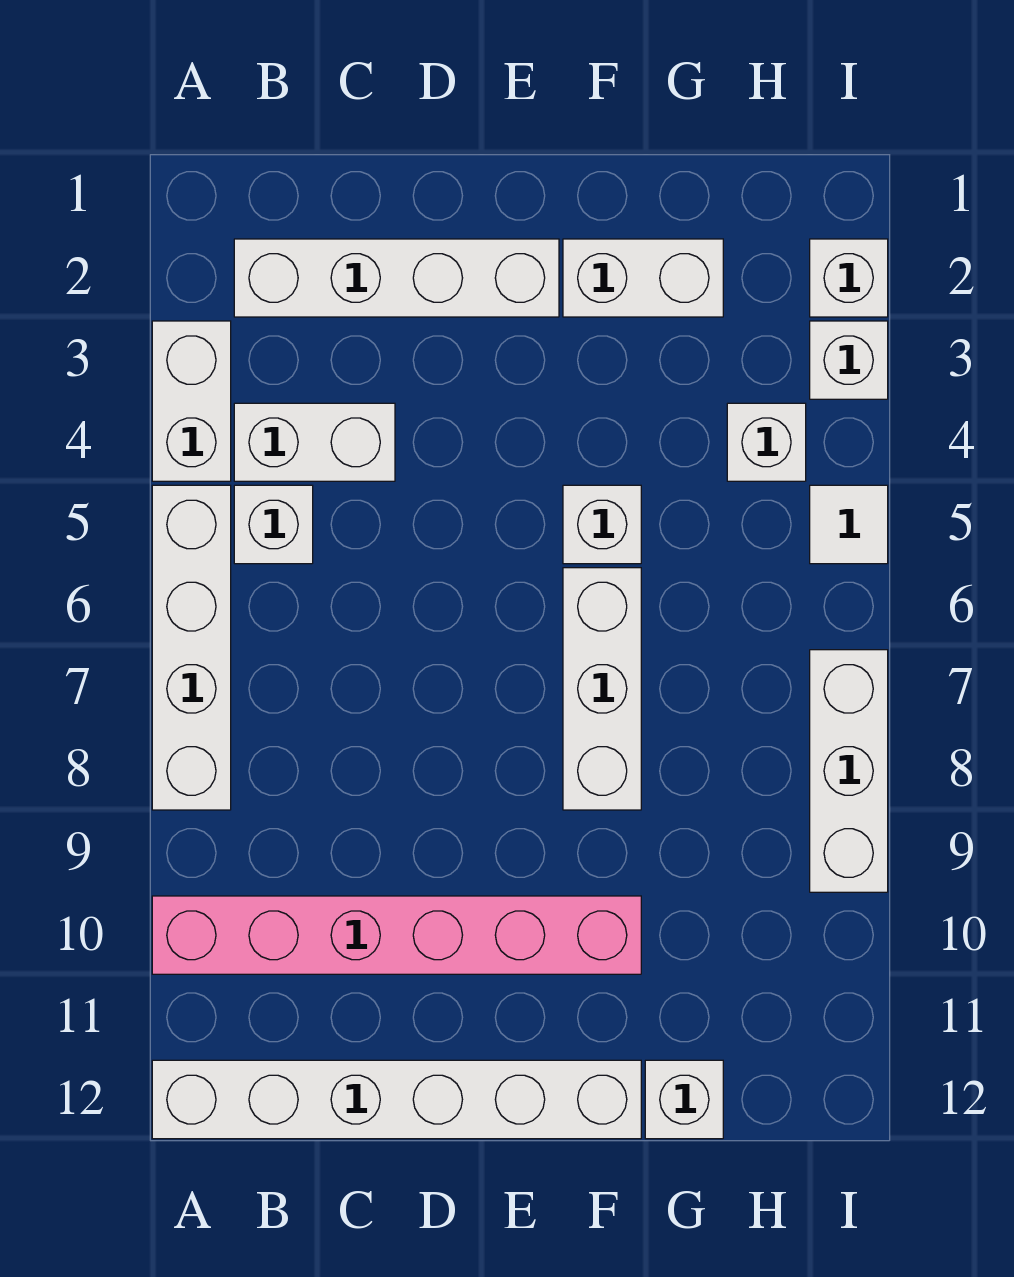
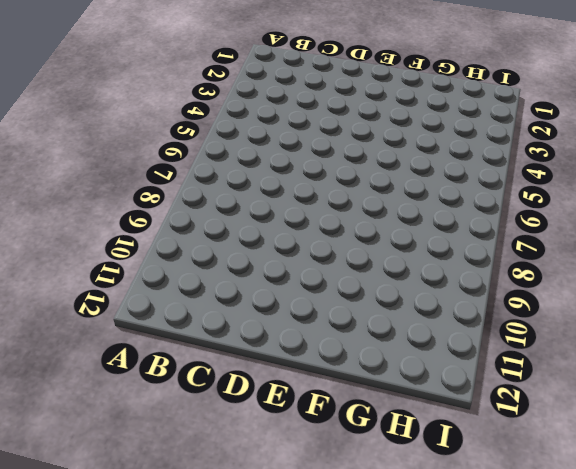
none -> white 1x2 brick [152,321,231,481]
none -> white 1x4 brick [152,485,231,810]
none -> pink 1x6 brick [152,896,641,974]

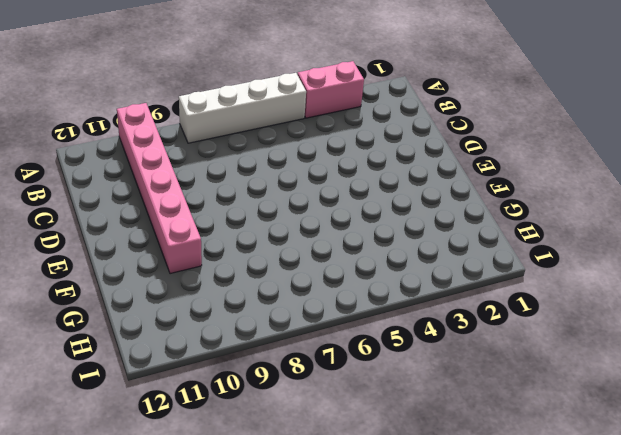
pink 1x2 brick [297,61,364,118] -> white 1x2 brick [152,321,231,481]
none -> white 1x6 brick [152,1060,641,1139]
none -> white 1x4 brick [234,239,559,317]
none -> white 1x2 brick [234,403,395,481]

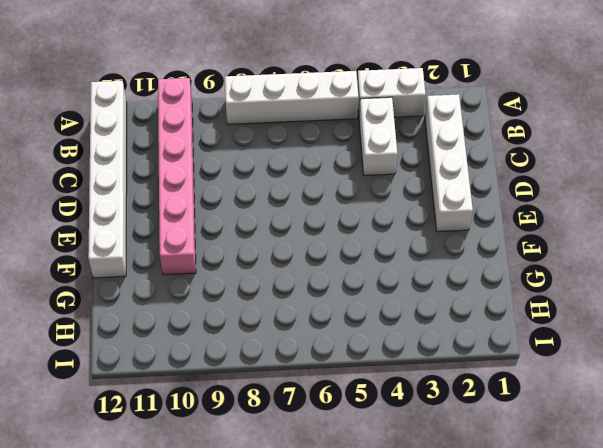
none -> white 1x1 brick [234,485,313,564]
none -> white 1x2 brick [563,239,723,317]
none -> white 1x1 brick [563,485,641,564]

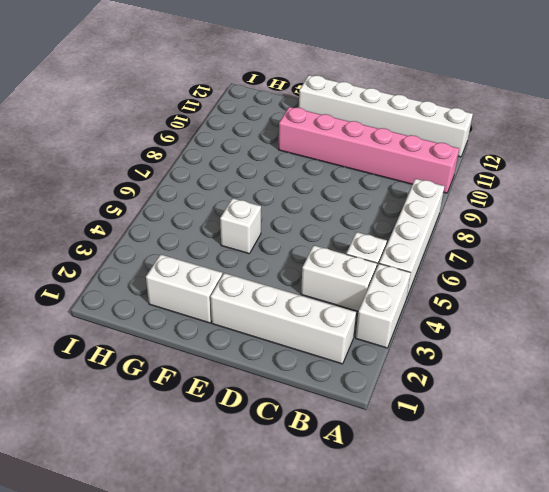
none -> white 1x3 brick [563,568,641,810]
none -> white 1x1 brick [645,1060,723,1139]
none -> white 1x1 brick [727,403,806,481]

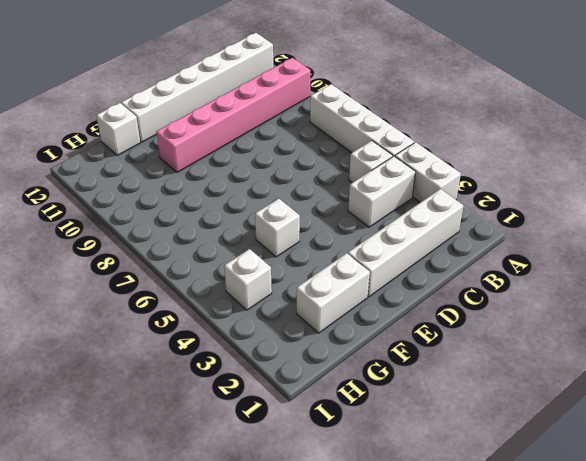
none -> white 1x3 brick [563,568,641,810]
none -> white 1x1 brick [810,239,888,317]
none -> white 1x1 brick [810,321,888,399]

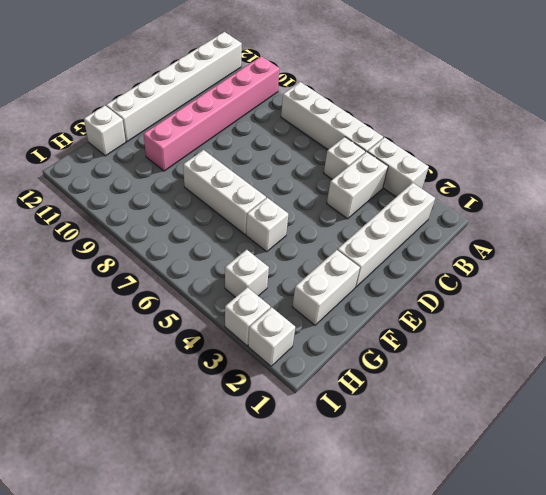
none -> white 1x1 tile [810,485,888,564]
none -> white 1x3 brick [810,650,888,892]

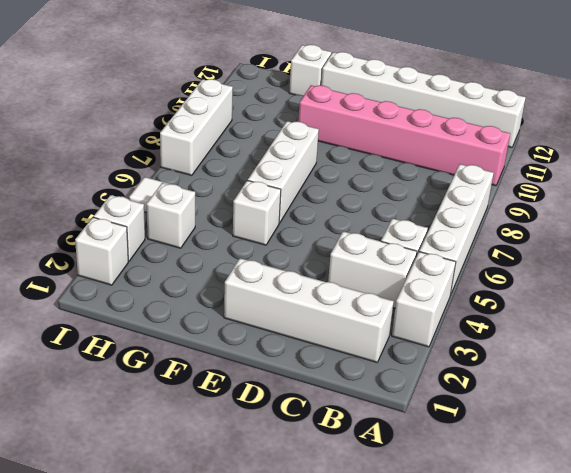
none -> white 1x2 brick [563,239,723,317]

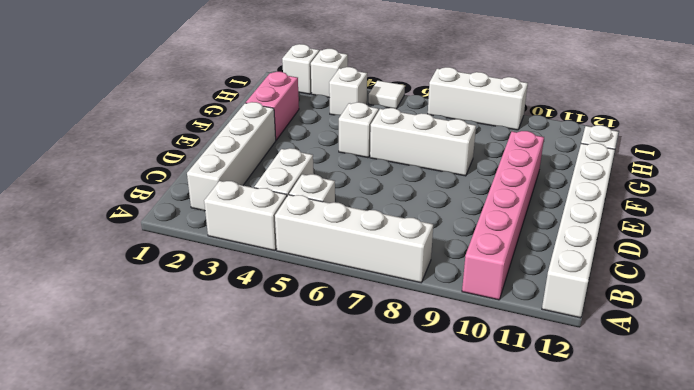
pink 1x2 brick [246,72,299,140] -> white 1x2 brick [563,239,723,317]

